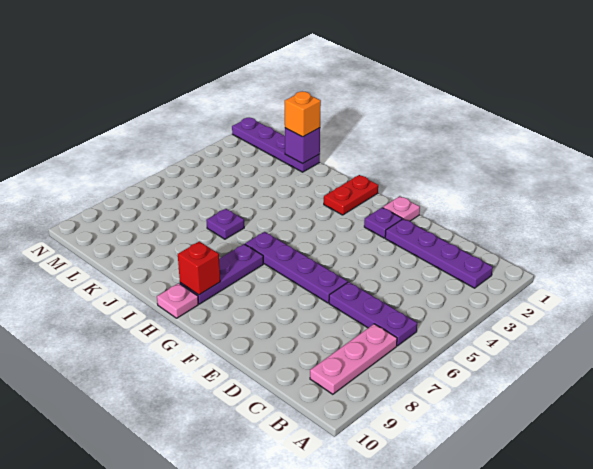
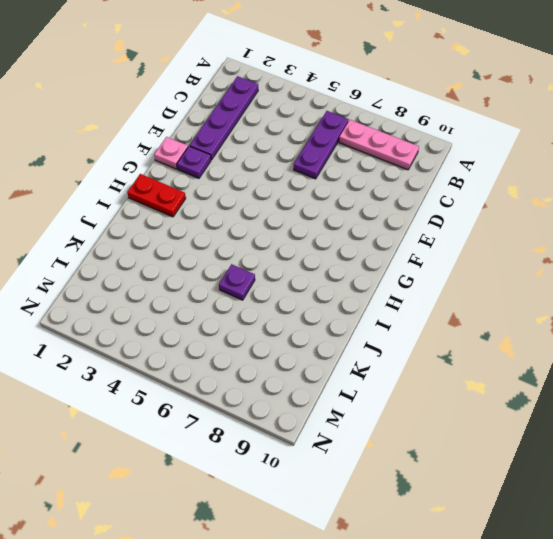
none -> purple 1x4 plate [245,232,348,303]
none -> purple 1x3 plate [180,244,263,304]
none -> pink 1x1 plate [157,283,198,318]

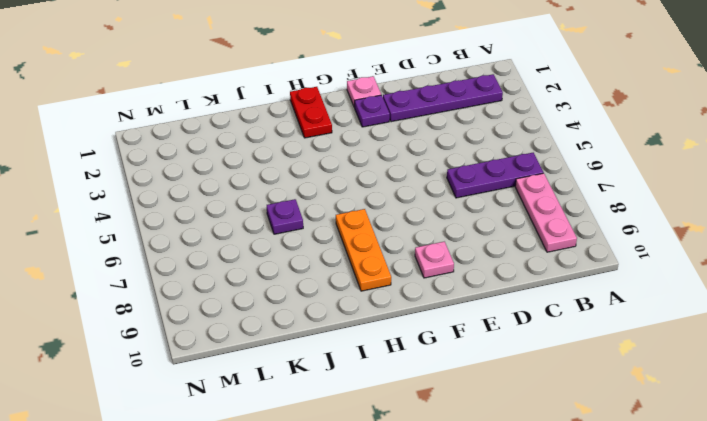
pink 1x1 plate [415,242,454,278] -> pink 1x1 plate moved to [157,283,198,318]
orange 1x3 plate [336,209,391,291] -> purple 1x3 plate [180,244,263,304]
none -> purple 1x4 plate [245,232,348,303]
none -> purple 1x4 plate [232,118,320,172]
none -> red 1x1 brick [178,241,220,295]

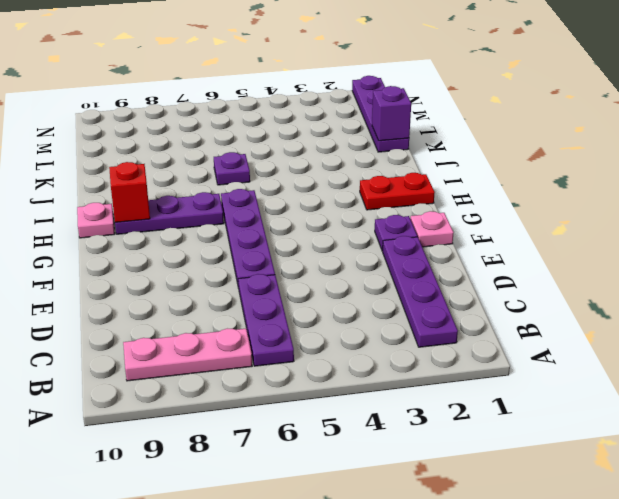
none -> orange 1x1 brick [285,92,321,137]

